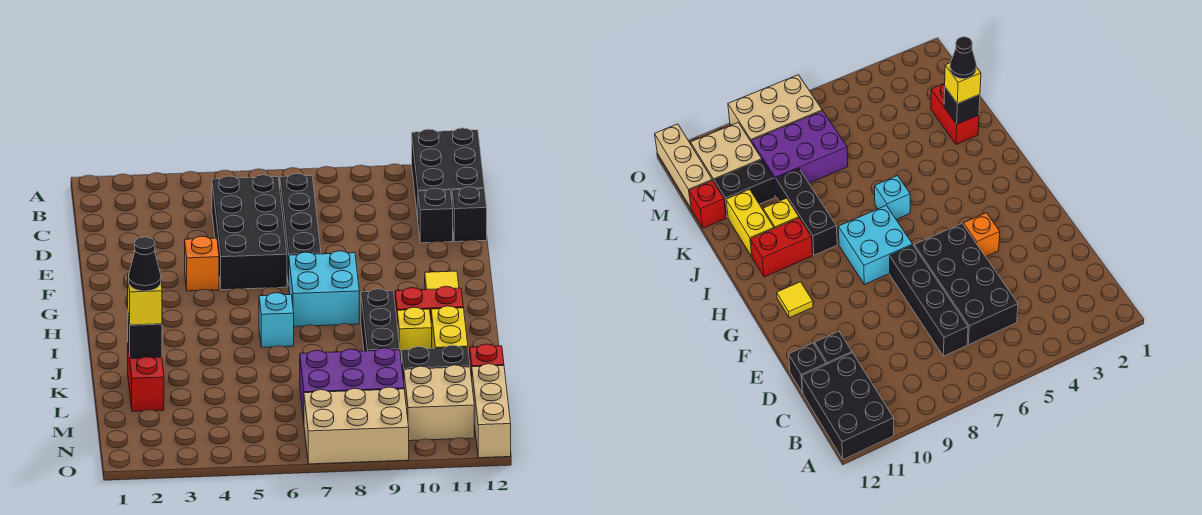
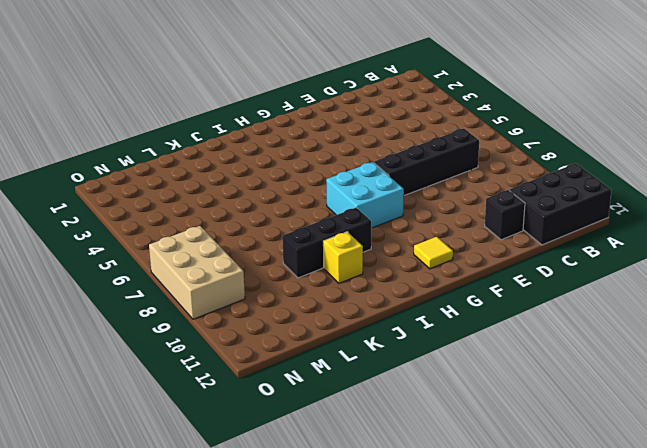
none -> black 2x4 brick [212,175,287,290]
none -> black 1x1 brick [452,187,487,242]
none -> orange 1x1 brick [185,236,219,291]

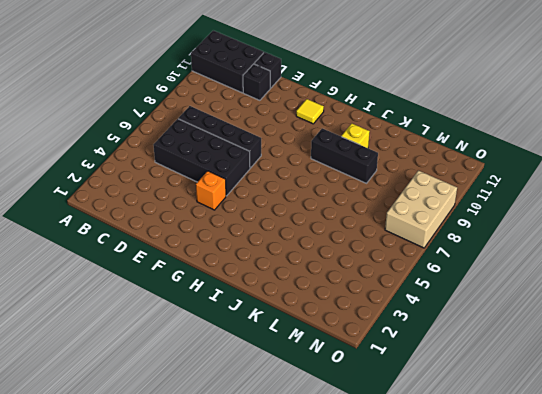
none -> cyan 2x2 brick [289,251,359,326]
none -> cyan 1x1 brick [259,293,294,347]
none -> red 1x2 brick [395,286,463,318]

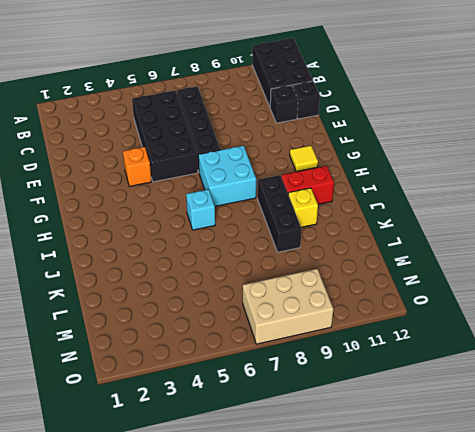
none -> yellow 1x2 brick [431,306,468,348]
none -> red 1x2 brick [128,349,164,411]
none -> purple 2x3 brick [300,348,404,421]

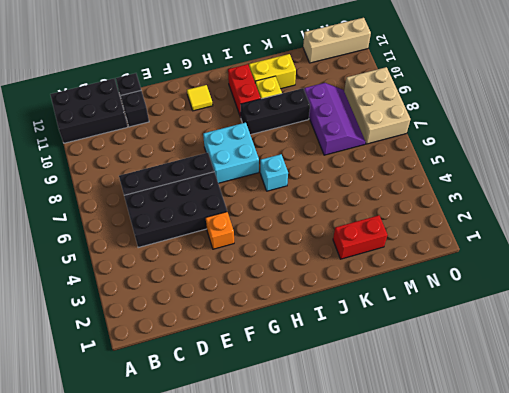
purple 2x3 slope [304,83,366,155] -> purple 2x3 brick [300,348,404,421]
none -> black 1x2 brick [402,345,470,381]
none -> red 1x1 brick [470,344,504,379]
none -> tan 2x2 brick [404,365,474,441]

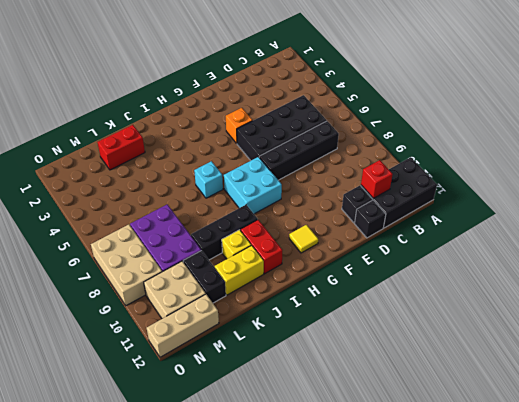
red 1x1 brick [361,160,393,199] -> red 1x1 brick moved to [470,344,504,379]
none -> black 1x1 brick [128,316,162,358]
none -> yellow 1x1 brick [128,273,162,325]
none -> black 1x1 cone [129,237,161,291]

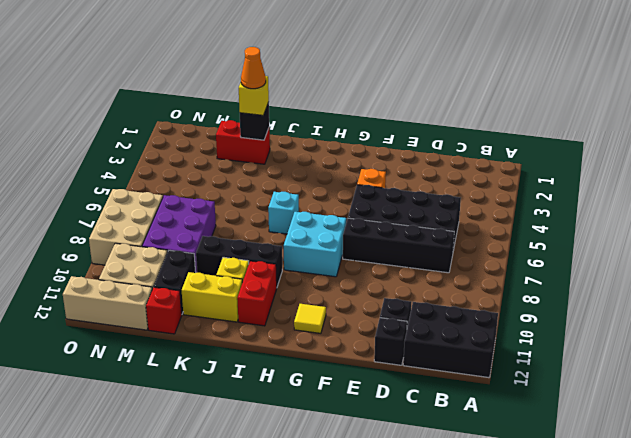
orange 1x1 cone [241,47,266,89] -> black 1x1 cone [129,237,161,291]

